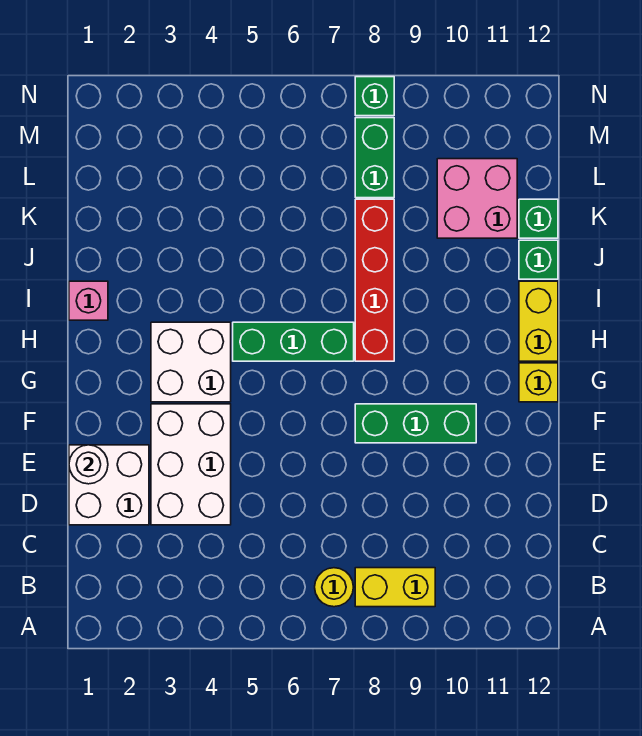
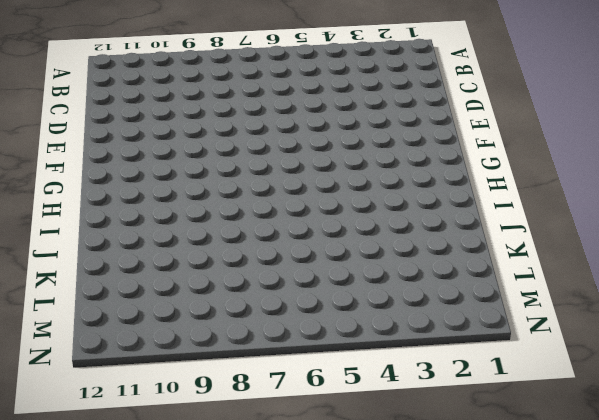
none -> yellow 1x1 round brick [315,568,353,607]
none -> yellow 1x2 brick [355,568,435,607]
none -> white 2x2 brick [69,445,149,525]

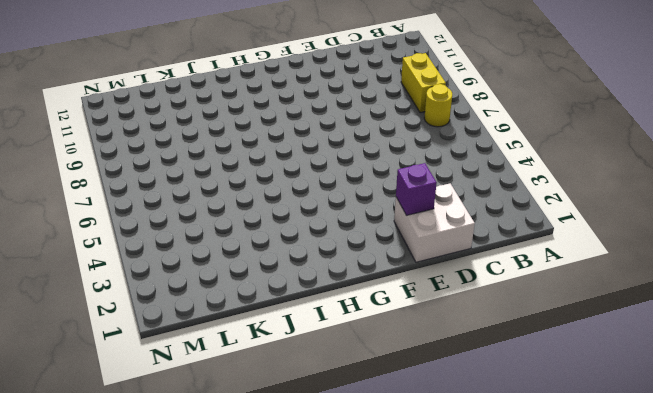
purple 1x1 brick [396,163,437,215] -> none
none -> white 2x3 brick [151,404,231,525]
none -> green 1x3 brick [355,404,476,443]
none -> white 2x2 brick [151,322,231,402]

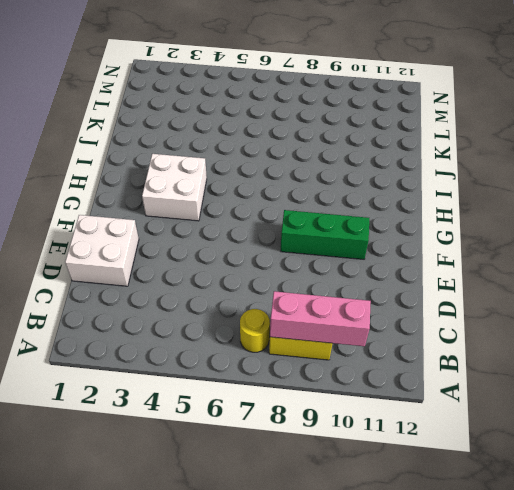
pink 1x3 brick [270,291,371,346] -> none
none -> white 2x3 brick [151,404,231,525]
none -> yellow 1x1 brick [519,363,558,402]
none -> green 1x3 brick [233,322,354,361]

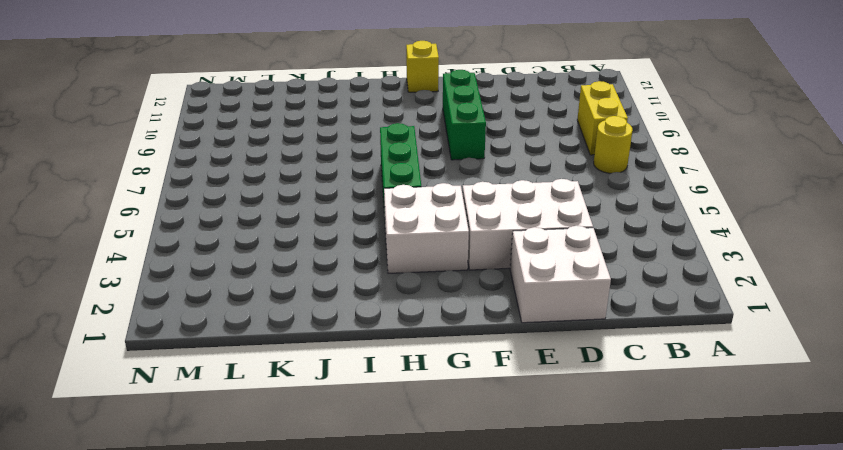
none -> red 1x4 brick [355,199,394,361]
none -> yellow 1x2 brick [519,281,558,361]
none -> pink 1x1 brick [69,281,108,320]

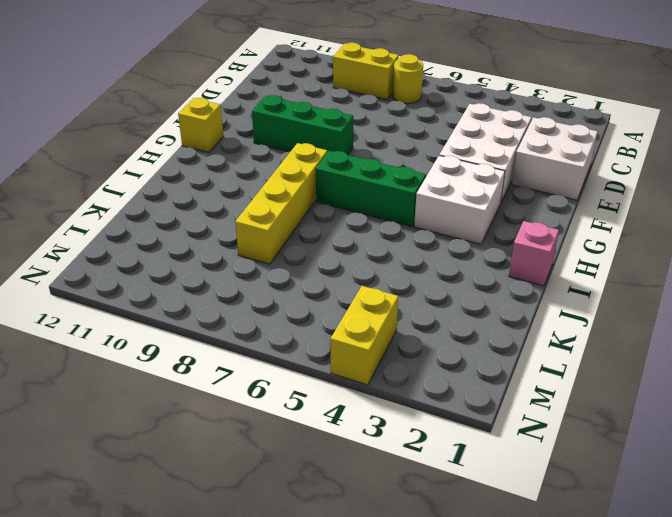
yellow 1x4 brick [235,143,327,264] -> red 1x4 brick [355,199,394,361]
yellow 1x2 brick [331,286,398,385] -> yellow 1x2 brick moved to [519,281,558,361]
none -> green 1x1 brick [519,240,558,279]
none -> pink 2x2 brick [437,159,517,238]
none -> green 1x1 brick [519,199,558,238]

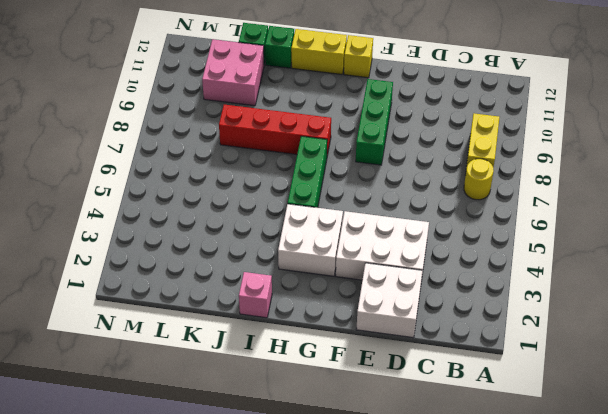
none -> green 1x2 brick [355,118,394,198]
none -> green 1x1 brick [355,77,394,116]
none -> white 1x1 round brick [69,445,108,484]

